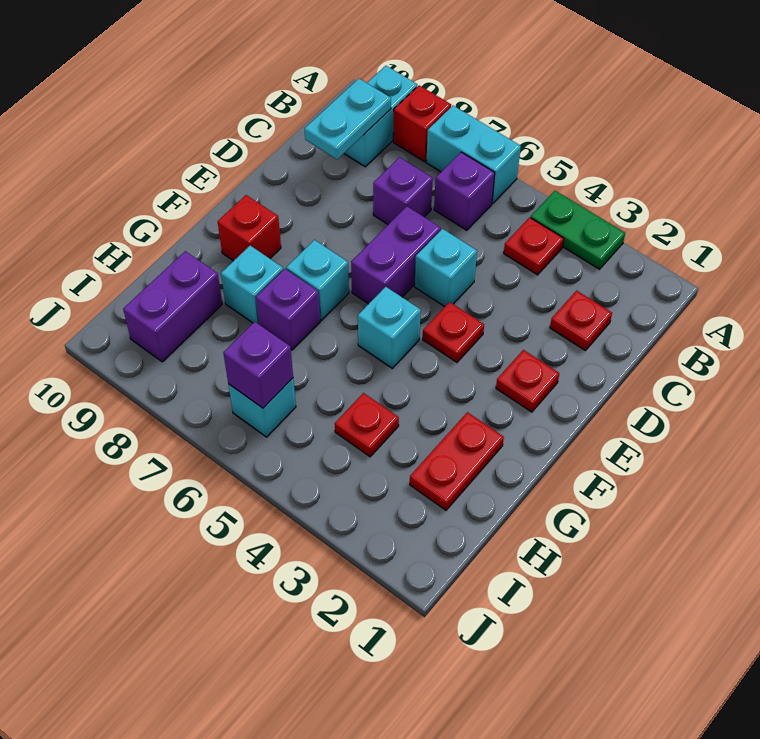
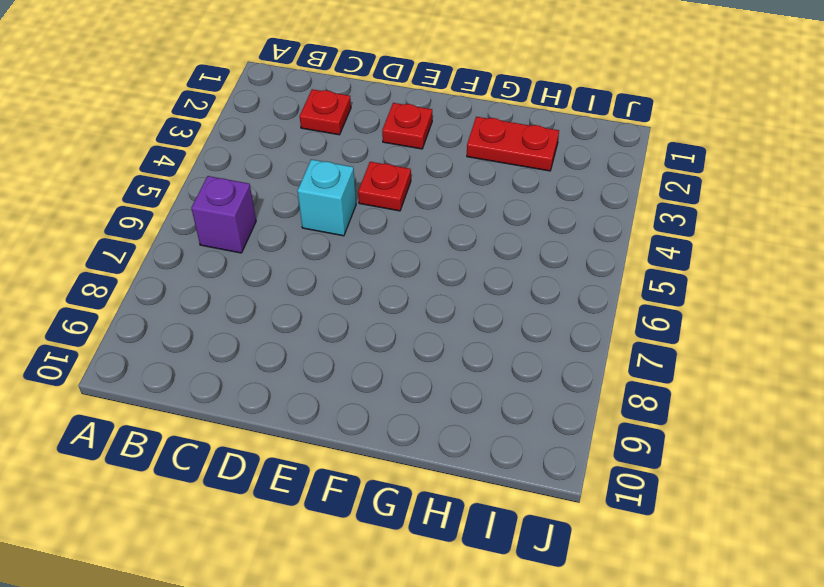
none -> green 1x2 plate [531,191,625,269]
none -> cyan 1x2 brick [426,106,521,204]
none -> red 1x1 brick [393,85,451,162]

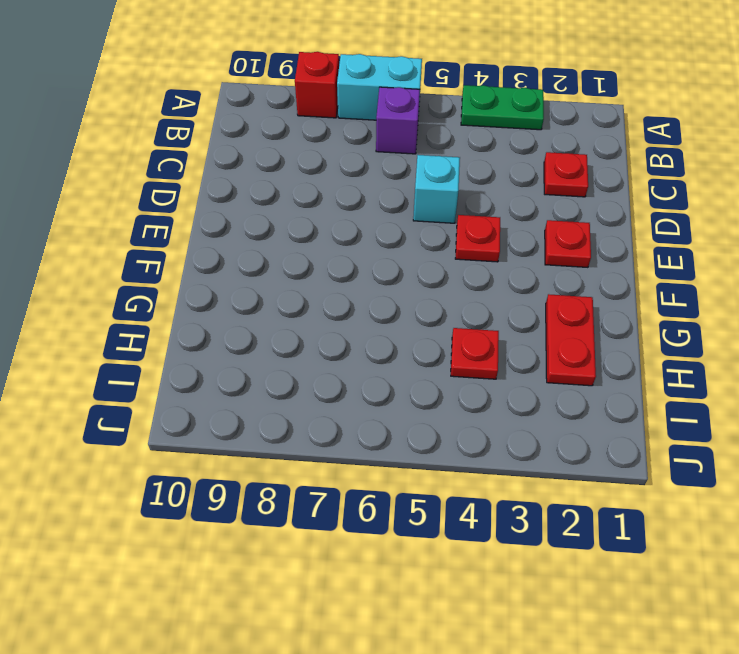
none -> cyan 1x2 brick [344,66,417,167]
none -> red 1x1 plate [504,217,564,275]
none -> purple 1x1 brick [373,157,433,224]

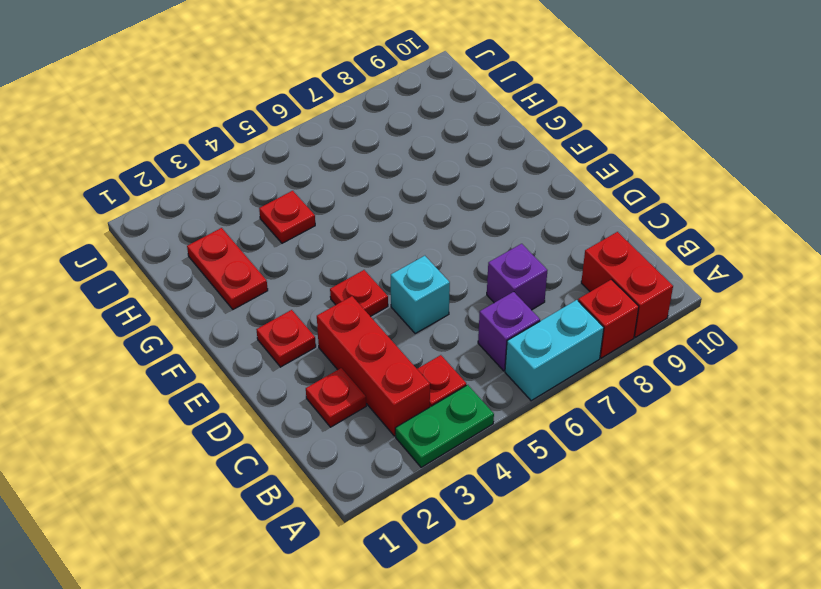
red 1x2 brick [581,232,673,337] -> cyan 1x2 brick [344,66,417,167]
red 1x3 brick [317,296,430,436] -> none
none -> purple 1x2 brick [351,206,441,304]
none -> cyan 1x1 brick [358,287,421,368]
none -> cyan 1x1 brick [286,240,349,320]

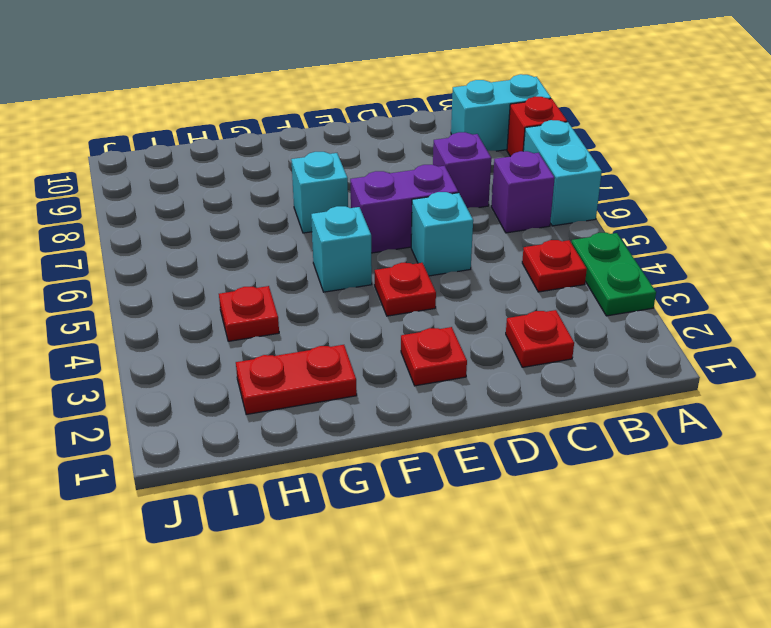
none -> red 1x1 brick [218,195,281,261]
none -> purple 1x1 brick [256,269,320,350]
none -> cyan 1x1 brick [221,246,283,324]

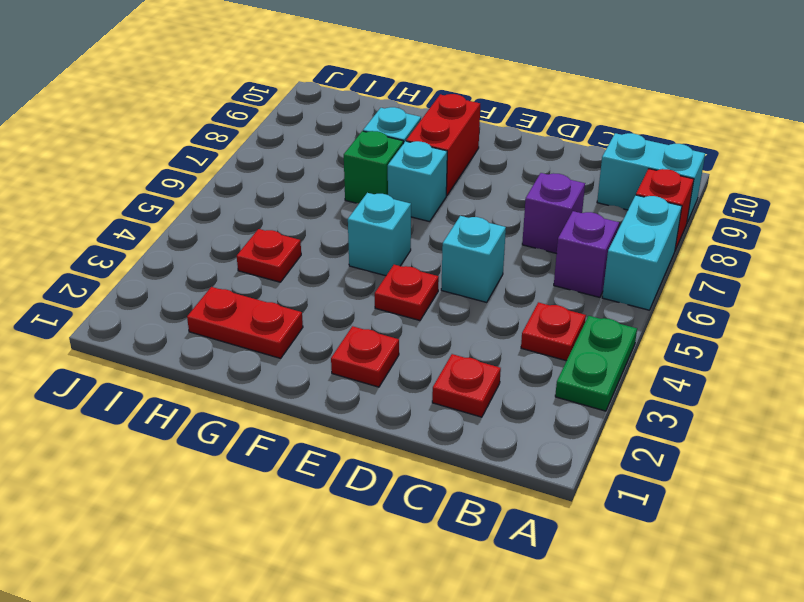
red 1x2 brick [406,94,480,196] -> red 1x1 brick [218,195,281,261]
green 1x1 brick [344,131,403,203] -> purple 1x1 brick [256,269,320,350]
none -> purple 1x2 brick [351,206,441,304]
none -> purple 1x2 brick [123,251,222,362]
none -> cyan 1x1 brick [228,378,296,437]

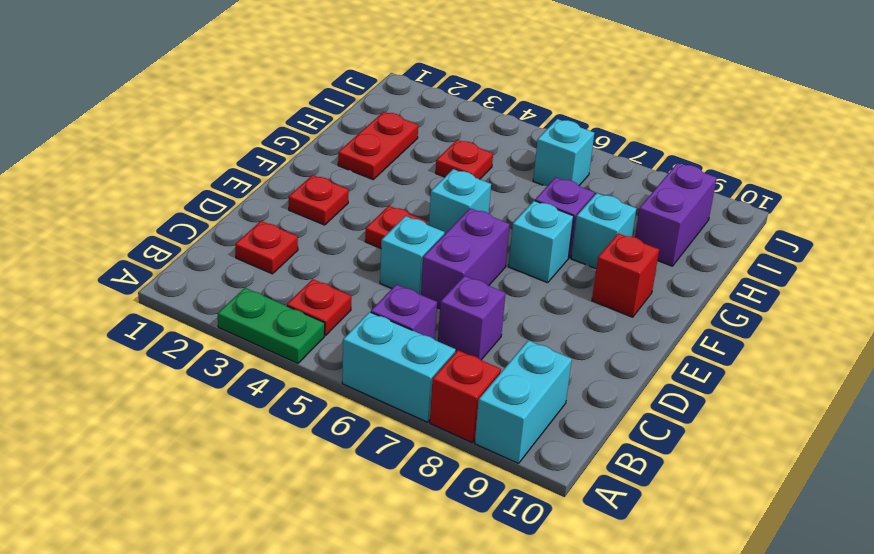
none -> cyan 1x2 plate [305,79,391,159]
none -> purple 1x1 brick [223,322,293,408]

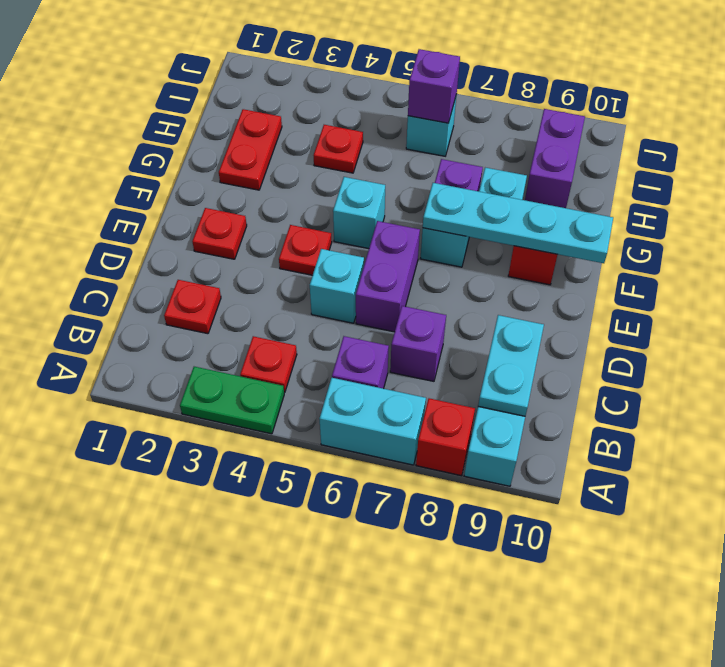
cyan 1x4 plate [423,183,613,263] -> none

